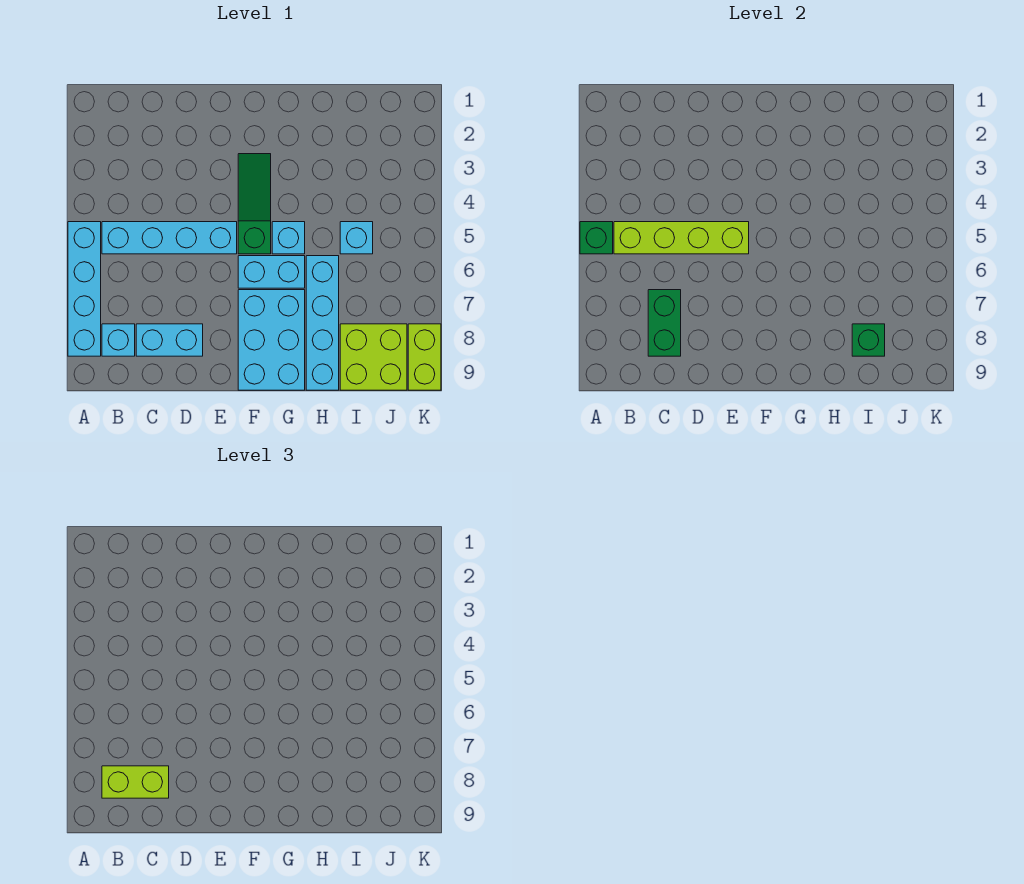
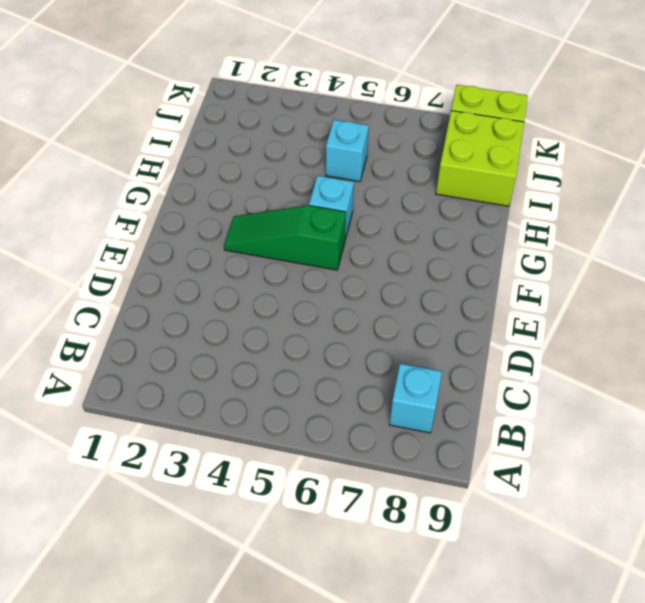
none -> cyan 1x4 brick [68,222,101,356]
none -> cyan 1x4 brick [102,222,237,254]
none -> cyan 1x2 brick [136,324,203,356]

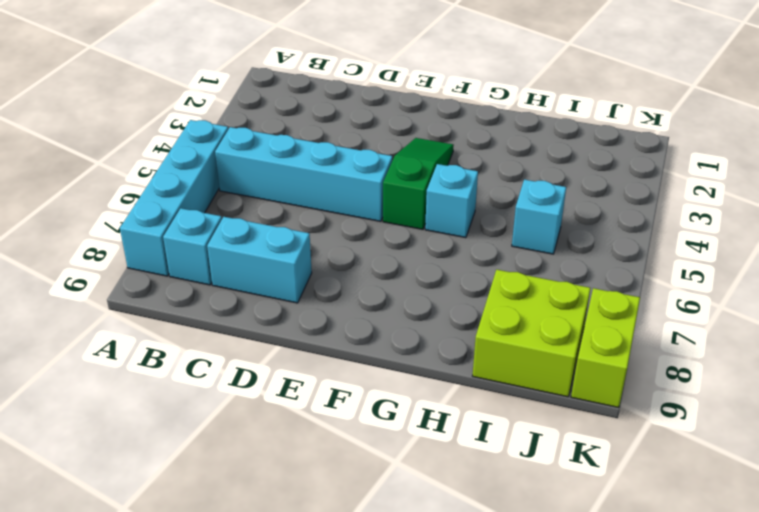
none -> cyan 1x2 brick [238,256,305,288]
none -> cyan 2x3 brick [238,290,305,390]
none -> cyan 1x4 brick [306,256,339,390]

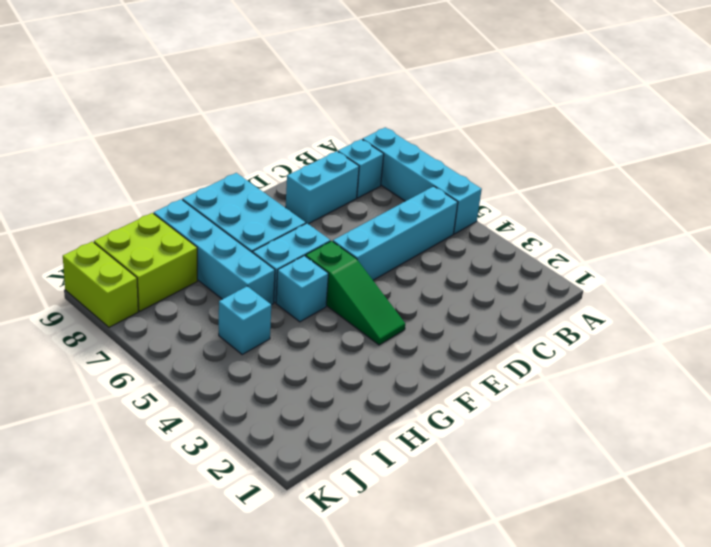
none -> green 1x1 brick [580,222,613,254]
none -> lime 1x4 brick [614,222,749,254]
none -> green 1x2 brick [648,290,681,356]

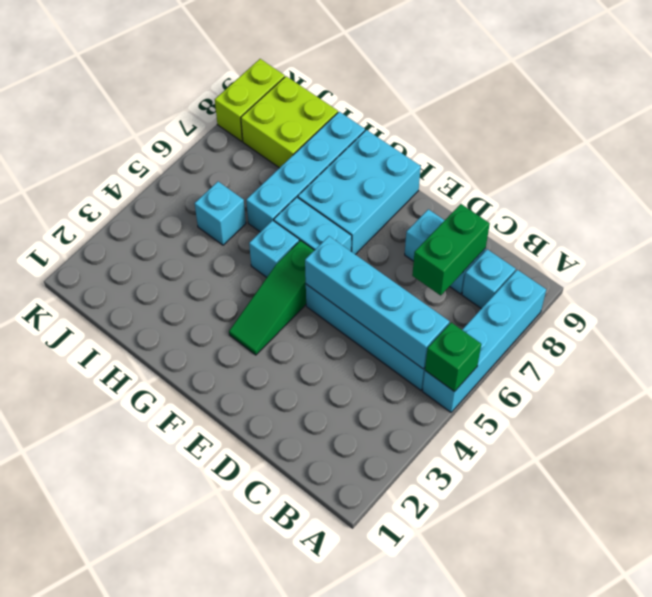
cyan 1x4 brick [305,236,449,369] -> lime 1x4 brick [614,222,749,254]
none -> green 1x1 brick [852,324,885,356]
none -> lime 1x2 brick [102,766,169,798]

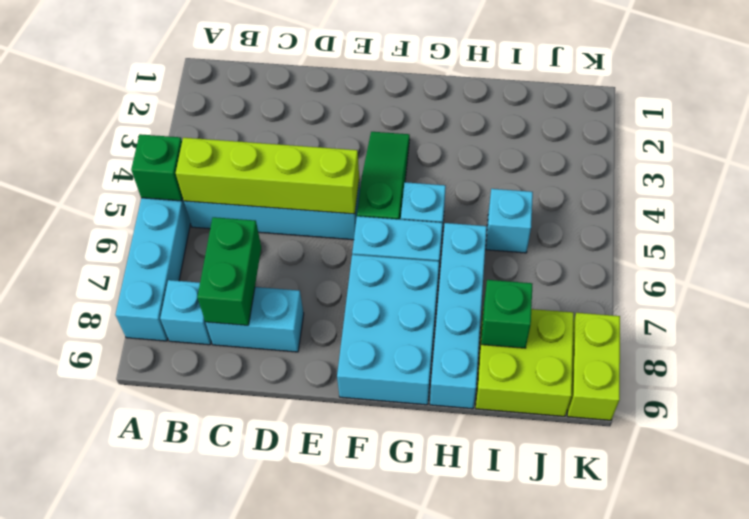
none -> lime 1x2 brick [102,766,169,798]

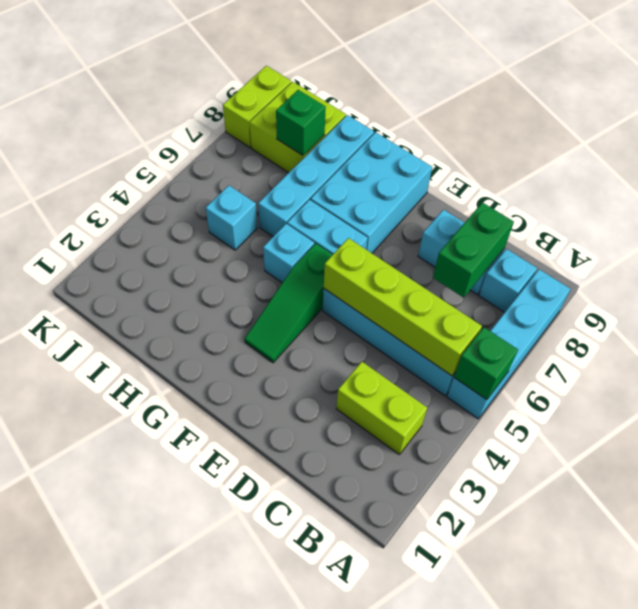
lime 1x2 brick [336,362,427,455] -> lime 1x2 brick moved to [102,766,169,798]

